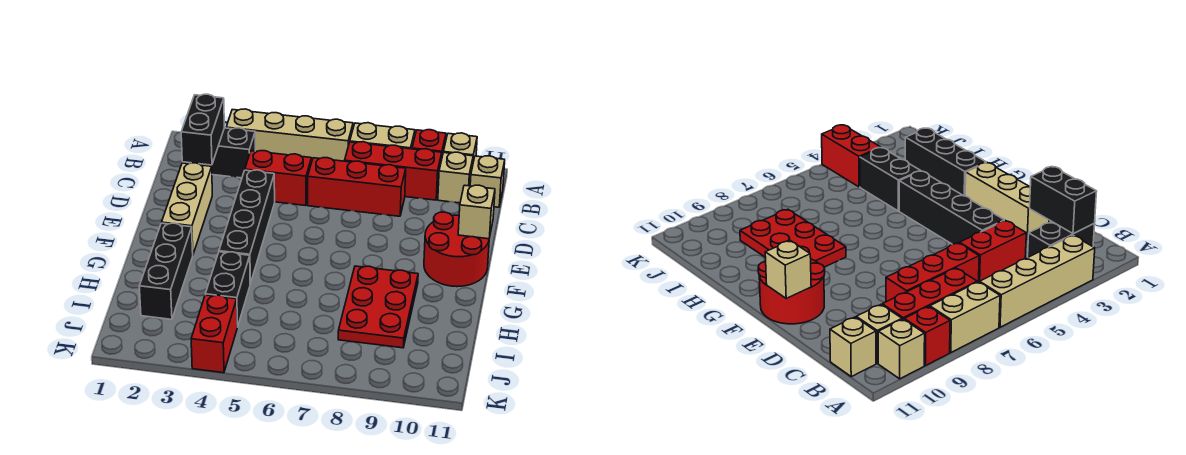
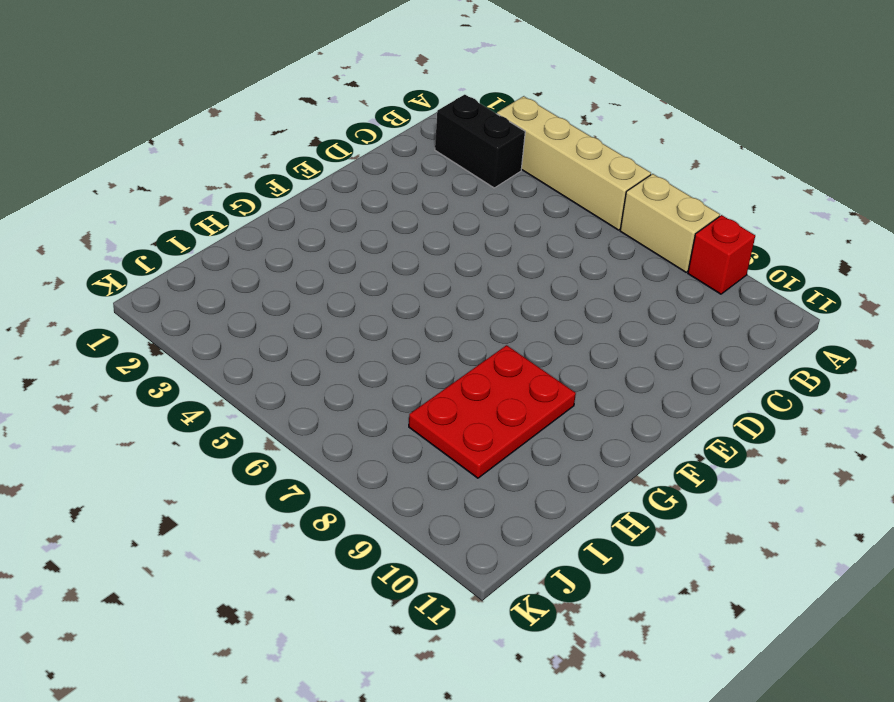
none -> tan 1x1 brick [443,133,477,162]
none -> red 1x3 brick [345,142,442,200]
none -> tan 1x1 brick [438,152,473,203]

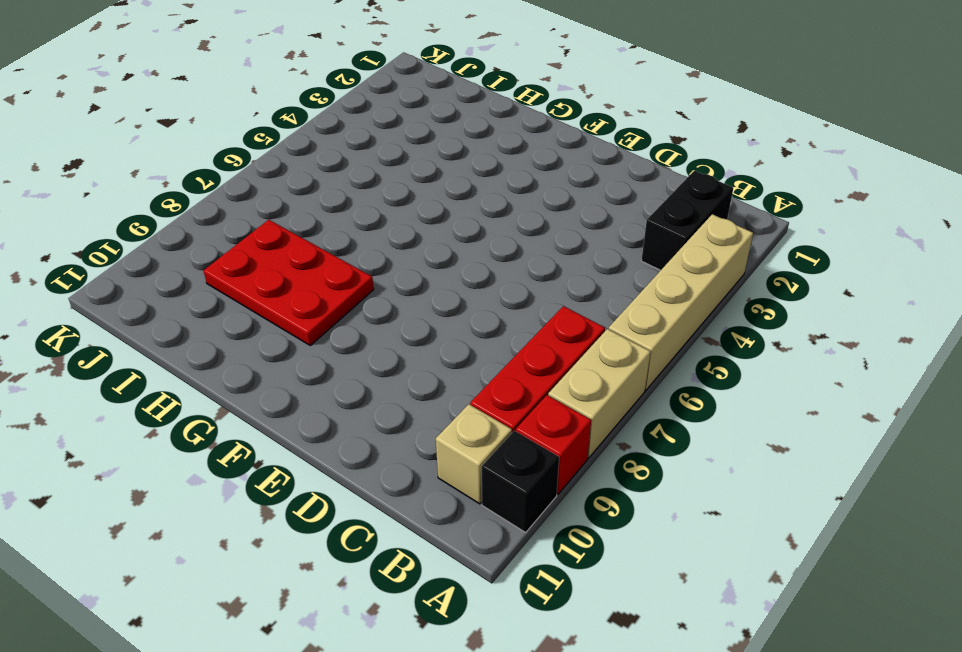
black 1x1 brick [482,431,559,532] -> tan 1x1 brick [443,133,477,162]
none -> tan 1x1 brick [470,156,505,207]
none -> red 1x2 brick [245,151,311,206]
none -> red 1x3 brick [308,158,406,216]

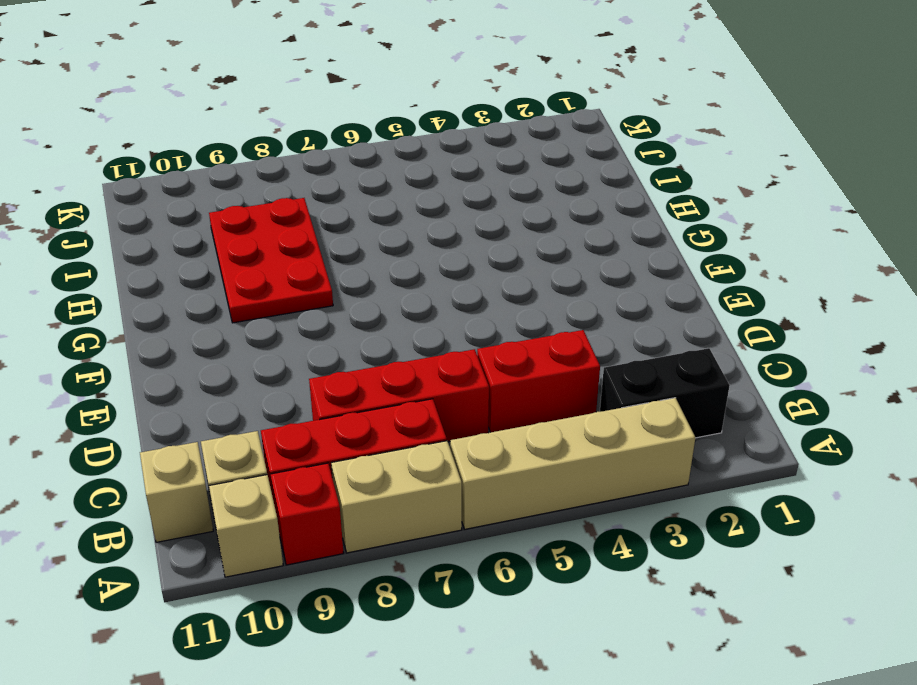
none -> tan 1x3 brick [162,163,212,254]
none -> black 1x4 brick [219,170,275,284]
none -> red 2x2 round brick [424,212,489,287]

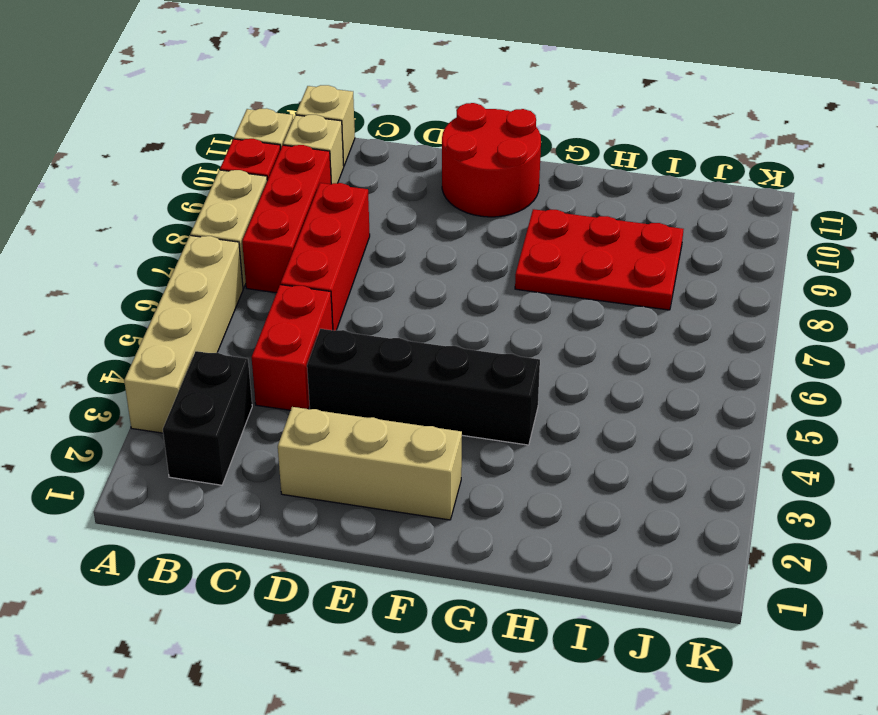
none -> black 1x3 brick [139,223,193,319]
none -> black 1x2 brick [205,252,250,327]
none -> red 1x2 brick [191,295,237,373]

